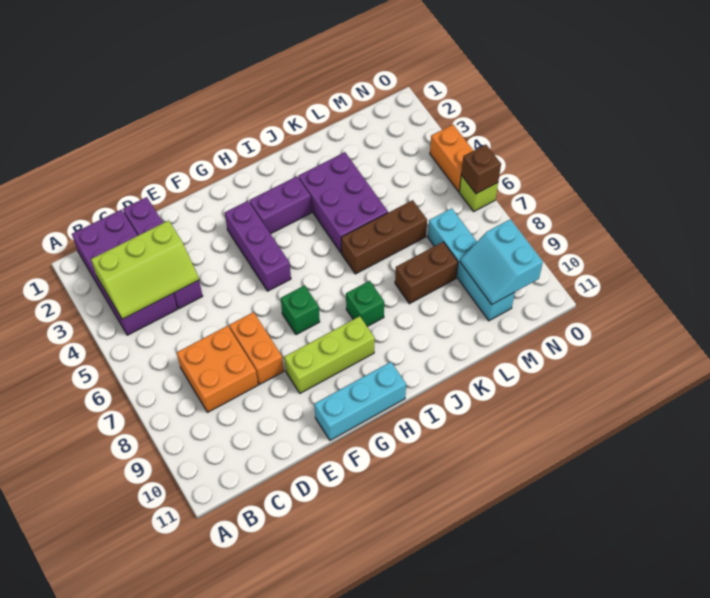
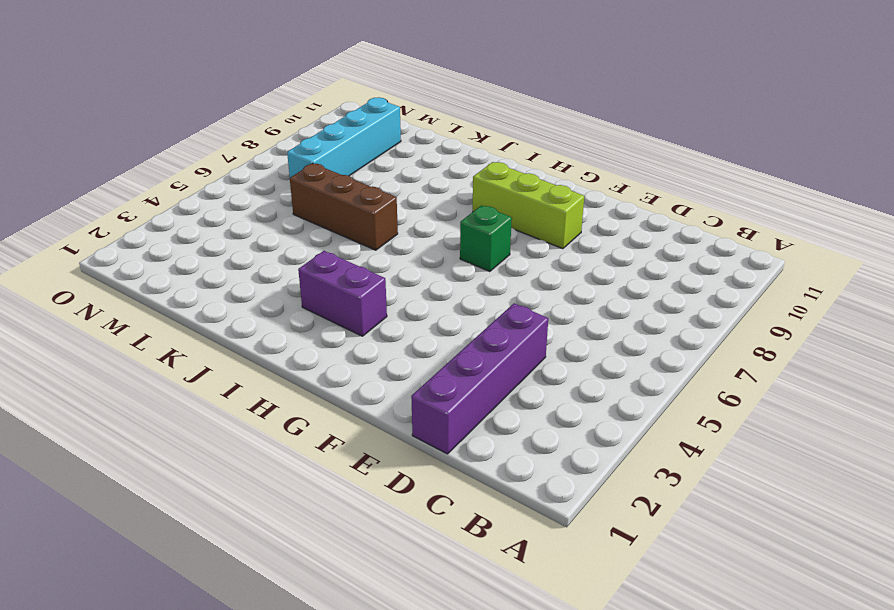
none -> purple 2x4 brick [72,210,177,335]
none -> orange 2x2 brick [177,326,258,412]
none -> orange 1x2 brick [229,312,284,384]

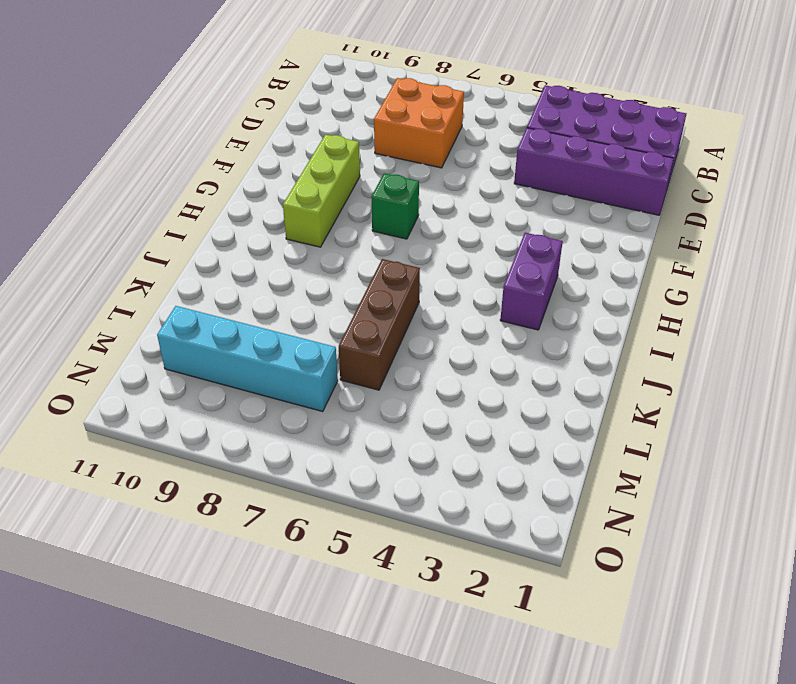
none -> orange 1x2 brick [229,312,284,384]
none -> cyan 1x3 brick [314,362,406,440]
none -> purple 1x3 brick [225,201,291,291]

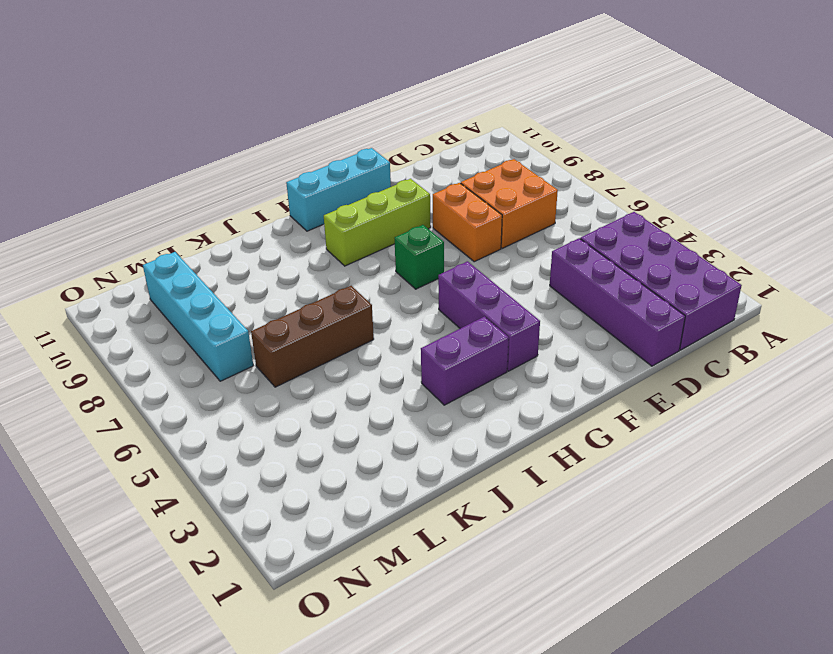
none -> green 1x1 brick [346,281,384,326]
none -> purple 2x3 brick [298,152,388,253]
none -> brown 1x2 brick [395,242,458,304]

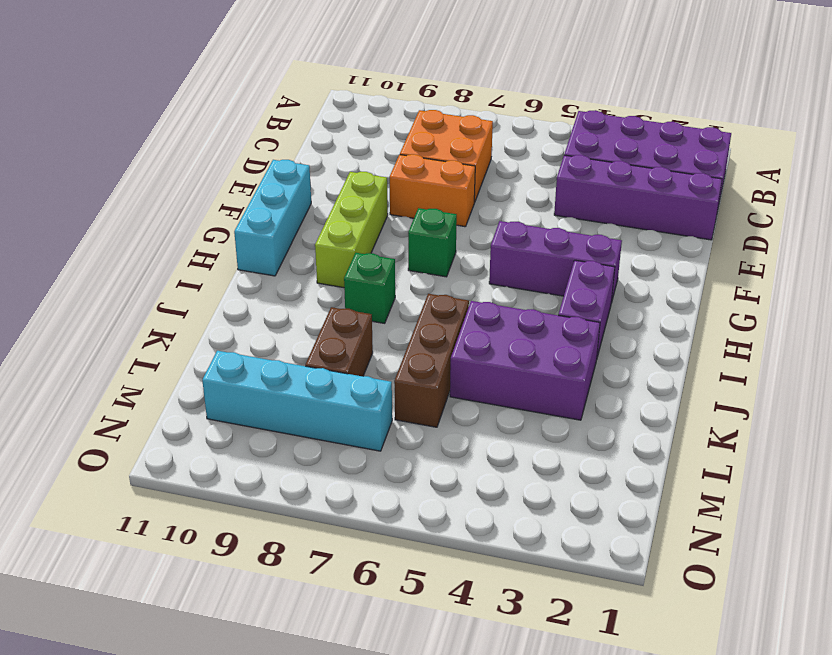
none -> orange 1x2 brick [430,125,473,192]
none -> lime 1x1 brick [459,175,498,211]
none -> lime 2x3 slope [91,220,199,319]

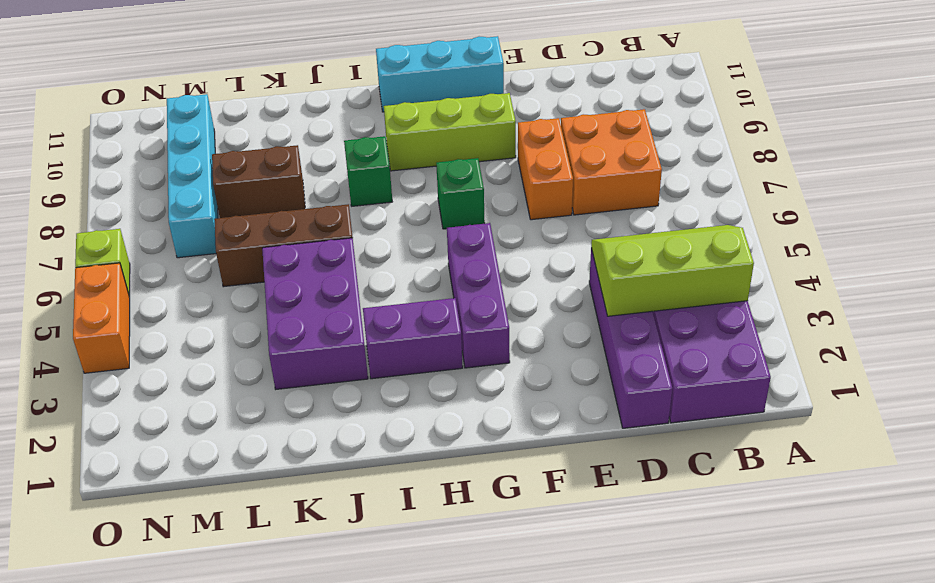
none -> cyan 2x2 slope [460,219,543,304]
none -> brown 1x1 brick [461,145,501,194]

